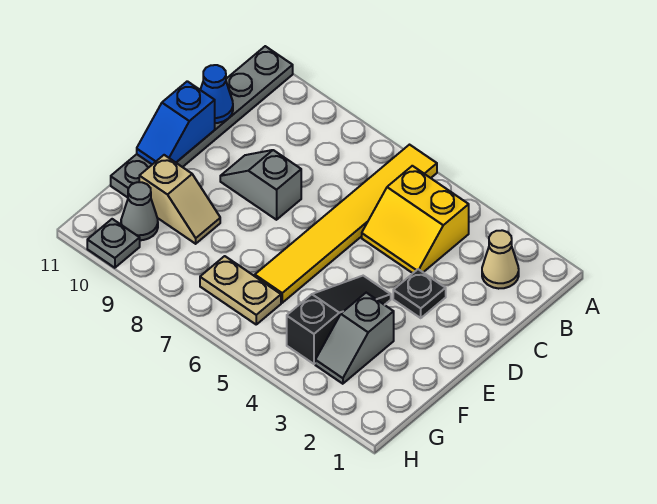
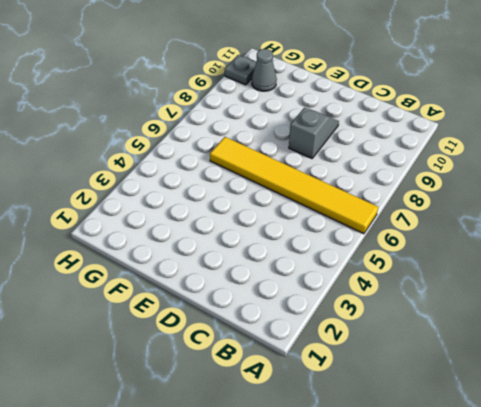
none -> grey 1x6 plate [111,46,293,198]
none -> tan 1x1 cone [482,230,519,289]
none -> yellow 2x2 slope [362,166,469,273]

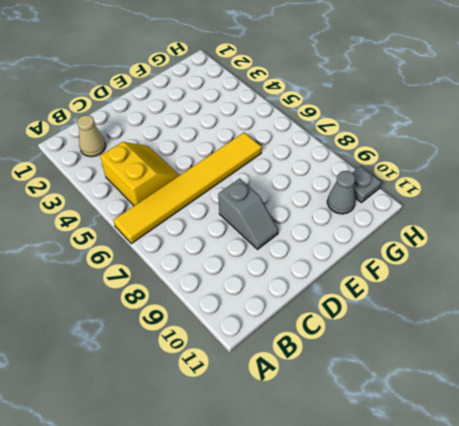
none -> grey 1x6 plate [111,46,293,198]
none -> black 1x1 plate [393,269,446,318]
none -> black 1x3 slope [287,276,391,364]

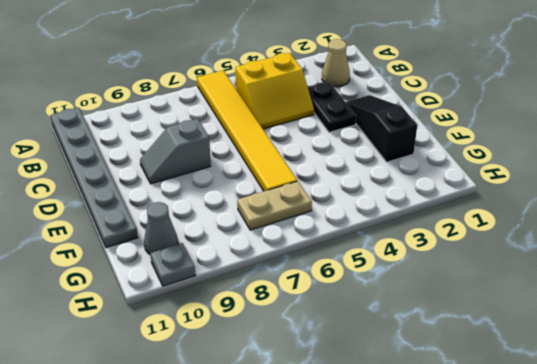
black 1x2 plate [308,82,356,132] -> black 1x1 plate [393,269,446,318]
black 1x3 slope [346,95,417,162] -> black 1x3 slope moved to [287,276,391,364]
none -> grey 1x2 slope [315,293,394,384]
none -> tan 1x2 slope [139,155,220,244]
none -> blue 1x1 cone [200,65,233,123]

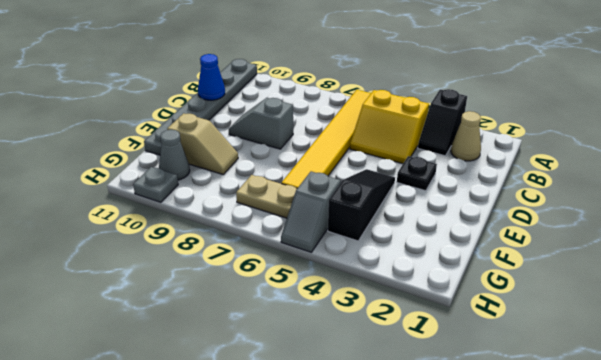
black 1x2 slope [418,89,467,156] -> none
grey 1x2 slope [281,171,341,252] -> grey 1x2 slope moved to [315,293,394,384]
none -> blue 1x2 slope [137,81,215,164]

